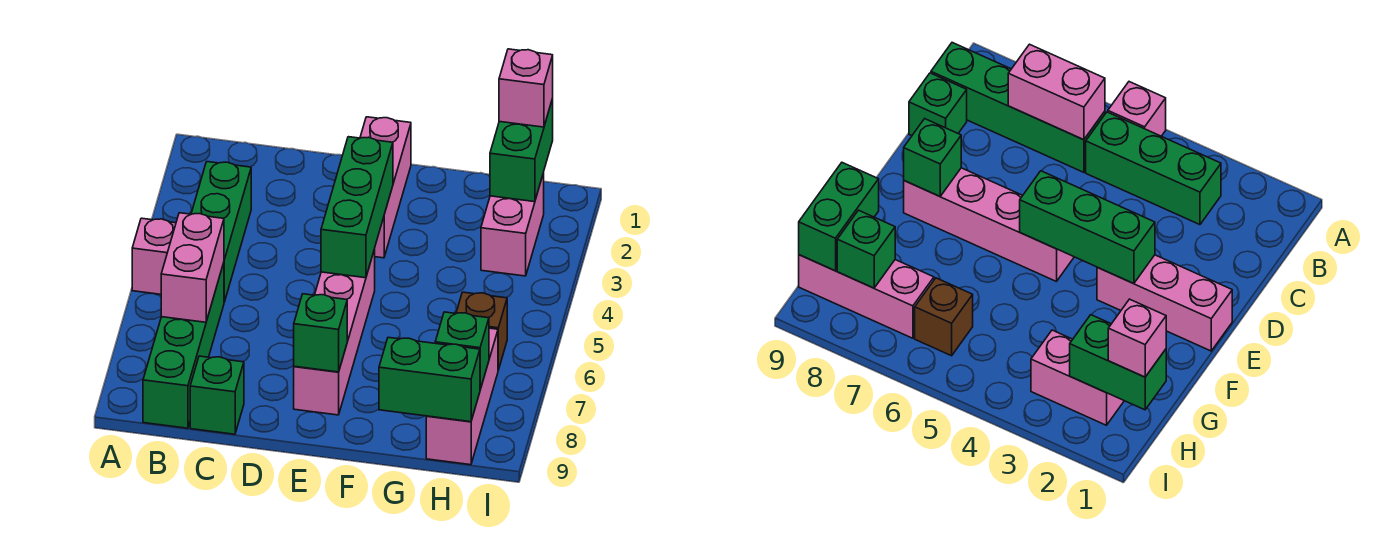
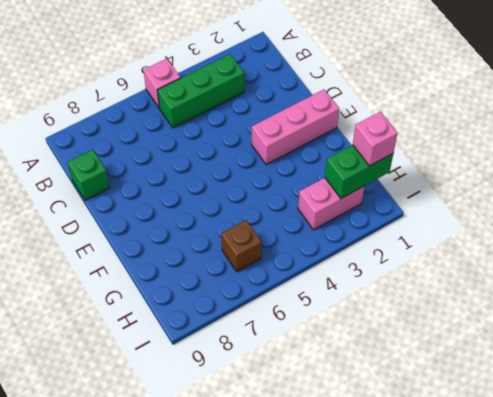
none -> green 1x4 brick [143,263,224,428]
none -> pink 1x4 brick [294,249,375,415]
none -> pink 1x3 brick [426,328,498,465]

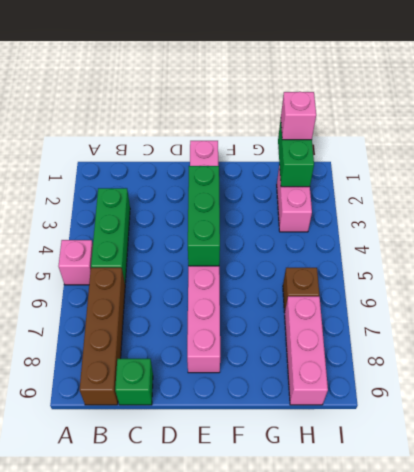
brown 1x4 brick [80,268,125,405] -> green 1x4 brick [143,263,224,428]
none -> pink 1x2 brick [161,213,224,322]
none -> green 1x1 brick [294,294,347,372]
none -> green 1x2 brick [379,337,480,422]

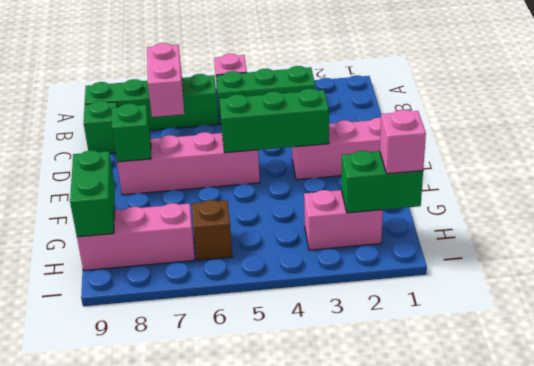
pink 1x2 brick [147,43,184,117] -> pink 1x2 brick turned to [161,213,224,322]
none -> green 1x1 brick [435,312,489,389]

